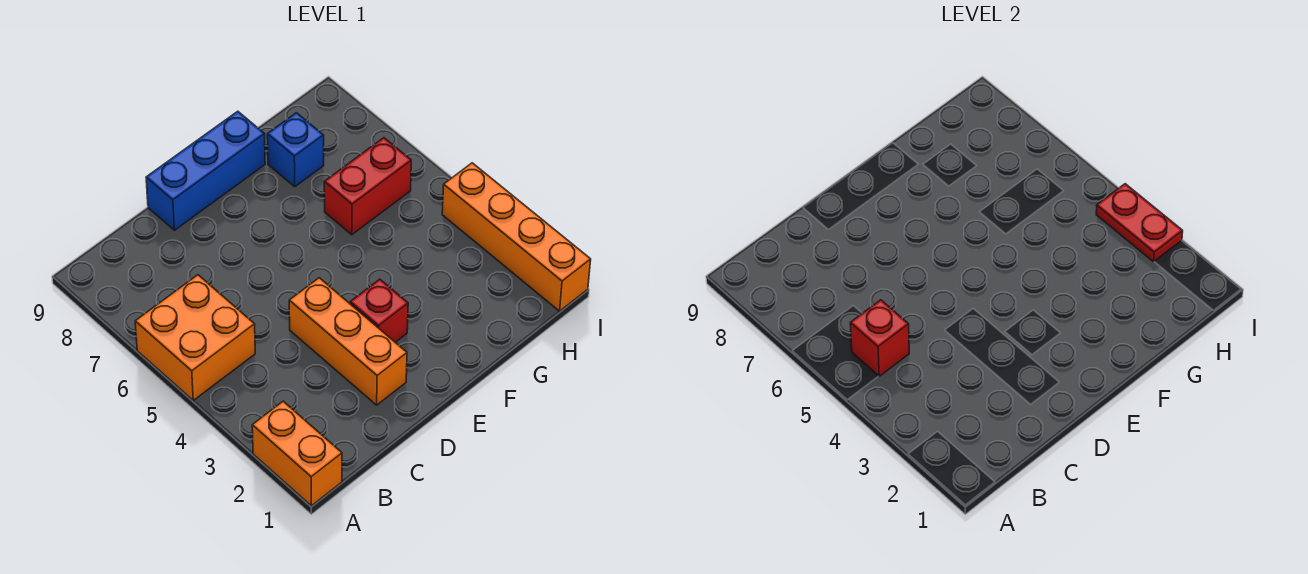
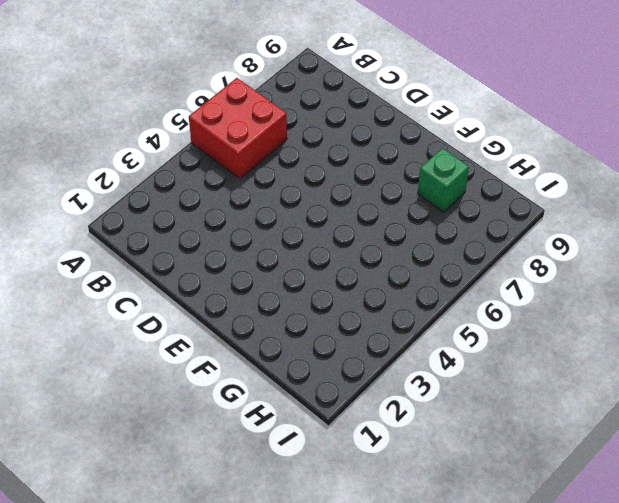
red 2x2 brick [189,78,287,179] -> orange 2x2 brick [135,275,255,400]
green 1x1 brick [418,148,469,212] -> blue 1x1 brick [267,113,324,187]
none -> orange 1x2 brick [252,401,342,506]
none -> orange 1x3 brick [289,278,407,405]

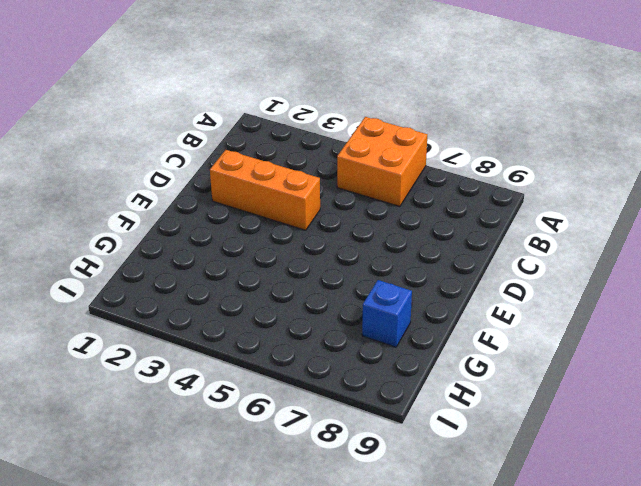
none -> orange 1x2 brick [252,401,342,506]
none -> blue 1x3 brick [146,111,265,230]

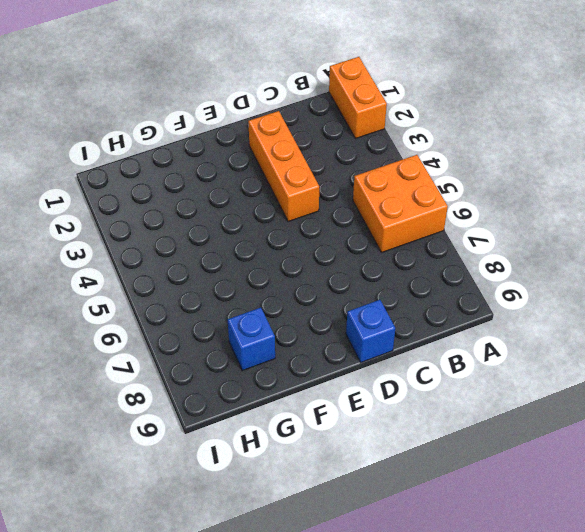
blue 1x1 brick [346,300,395,362] -> blue 1x3 brick [146,111,265,230]
none -> red 1x1 brick [350,279,408,342]
none -> red 1x2 brick [324,138,411,235]

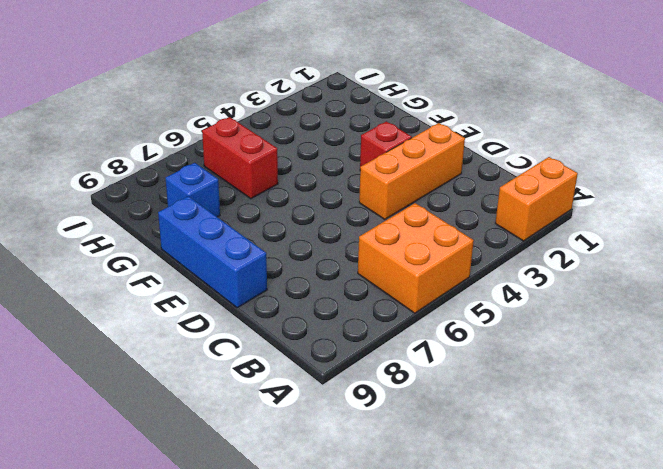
none -> orange 1x4 brick [442,163,591,311]
none -> red 1x1 brick [850,300,909,376]

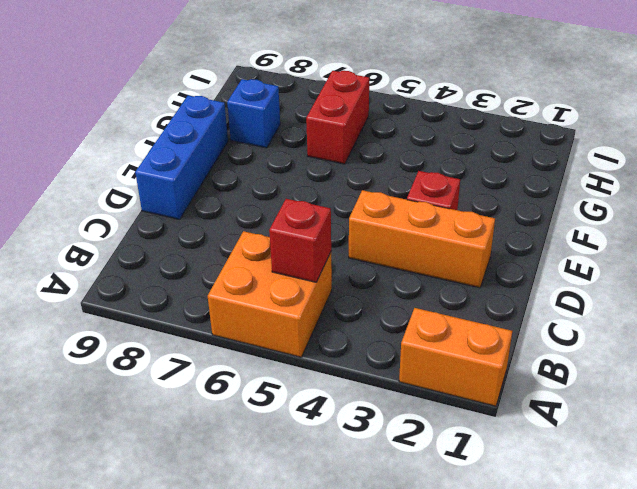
none -> orange 1x4 brick [442,163,591,311]
none -> red 1x2 plate [1096,184,1183,262]

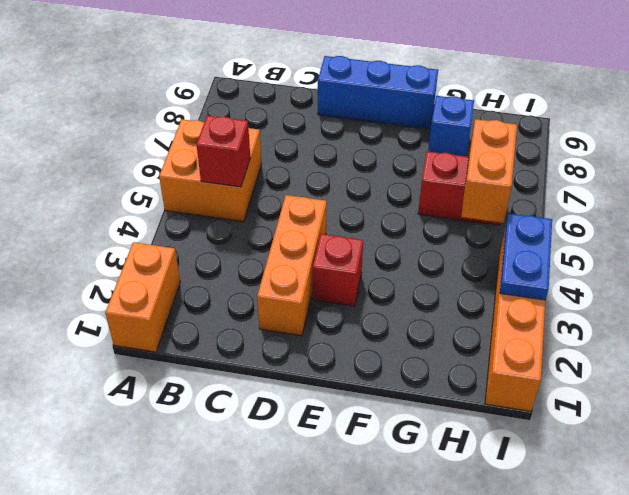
orange 1x2 brick [461,119,517,223] -> none
blue 1x2 plate [500,213,552,300] -> red 1x2 plate [1096,184,1183,262]

